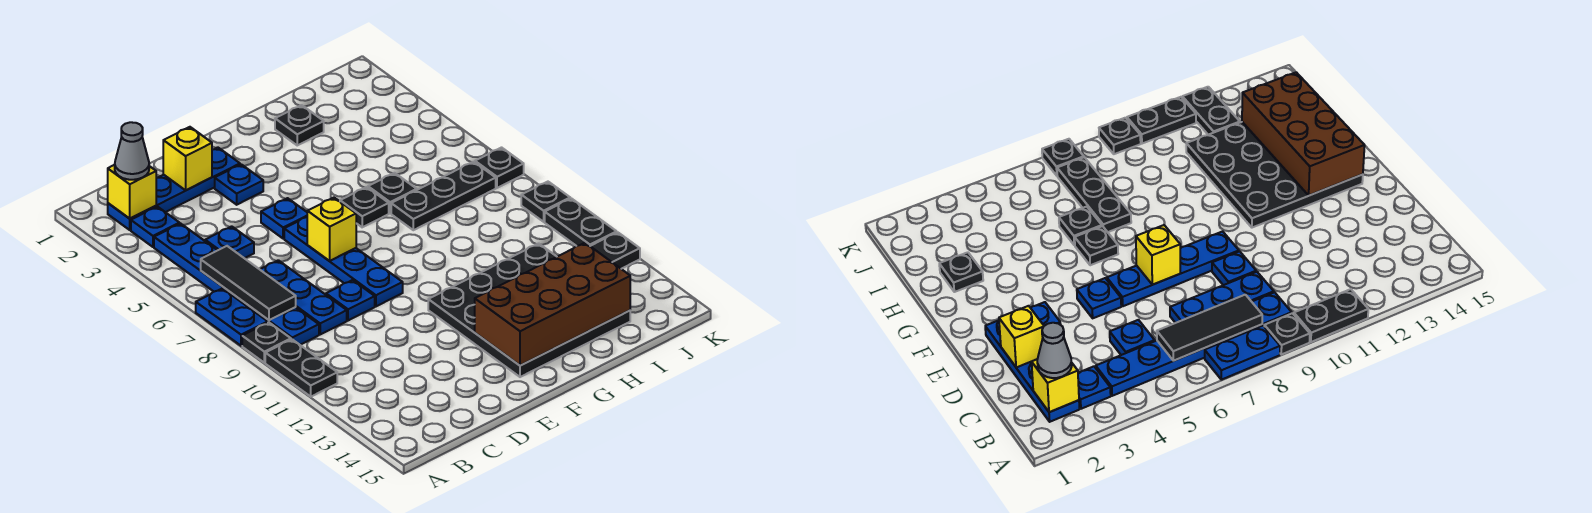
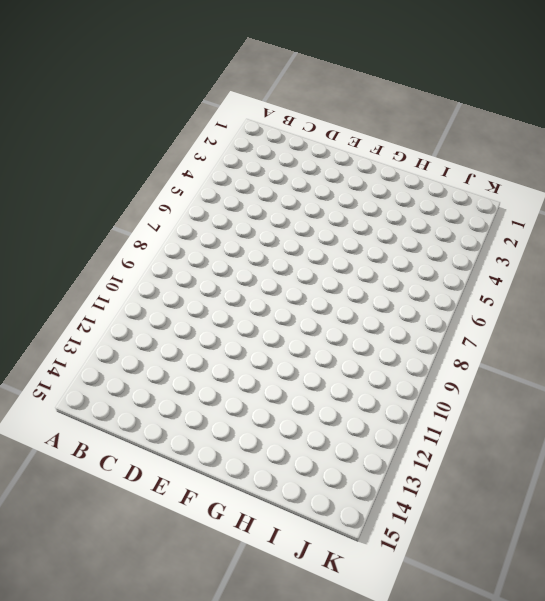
none -> blue 1x2 plate [196,288,268,346]
none -> black 1x1 plate [242,322,291,363]
none -> black 1x2 plate [265,339,337,397]

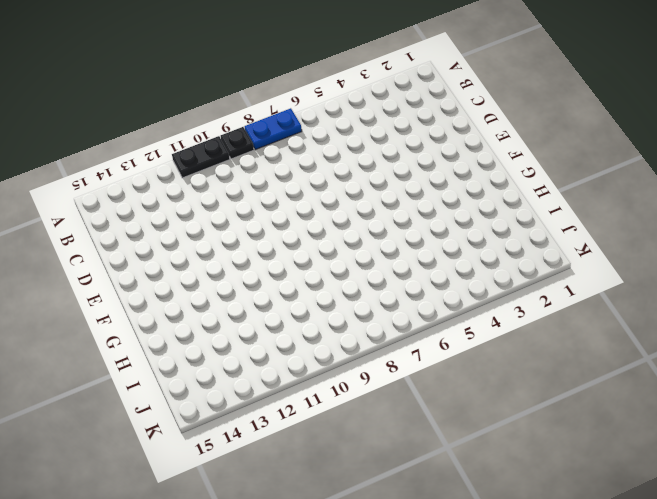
none -> blue 1x4 plate [108,147,240,230]
none -> blue 1x1 plate [131,207,180,247]
none -> blue 1x6 plate [154,224,319,345]

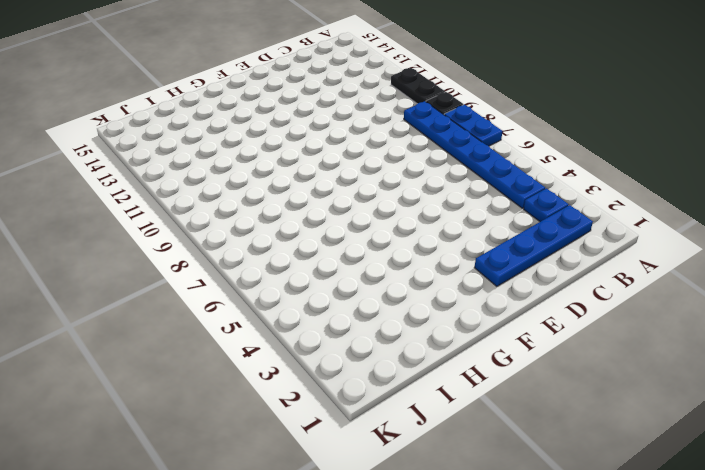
none -> blue 1x1 plate [205,226,254,258]
none -> blue 1x3 plate [260,260,347,334]
none -> blue 1x1 plate [326,280,375,321]

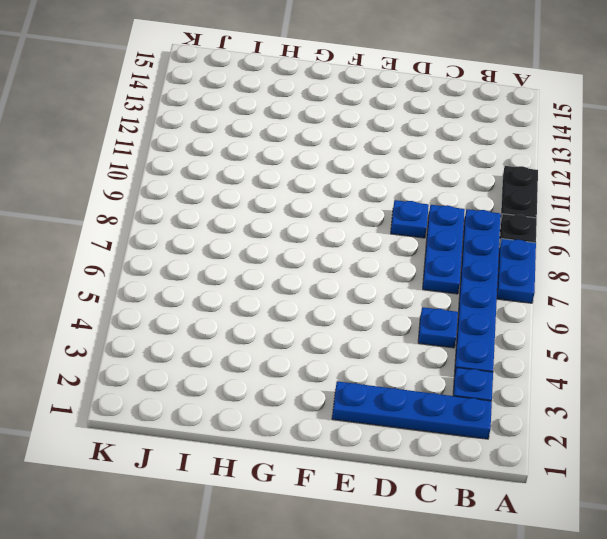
none -> blue 1x1 plate [215,164,263,205]
none -> blue 1x1 plate [261,198,307,239]
none -> blue 1x4 plate [284,217,403,306]

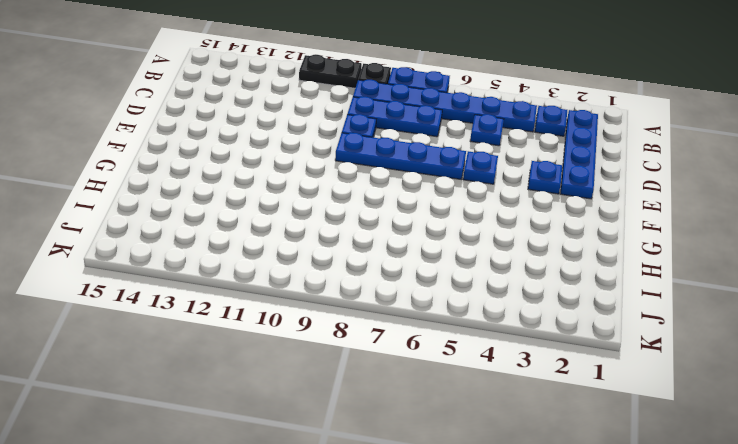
none -> black 4x4 plate [428,243,630,377]
none -> black 1x1 plate [340,187,389,227]
none -> black 1x1 plate [275,105,324,145]

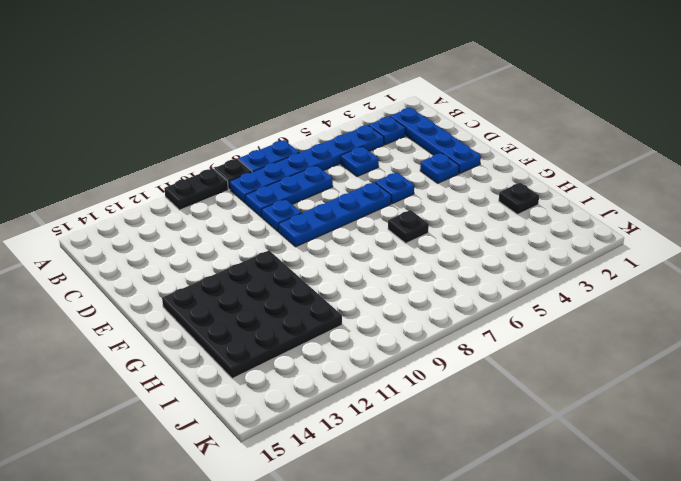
none -> black 1x1 plate [368,173,417,213]
none -> black 1x3 plate [391,162,496,230]
none -> black 1x2 plate [590,232,640,269]

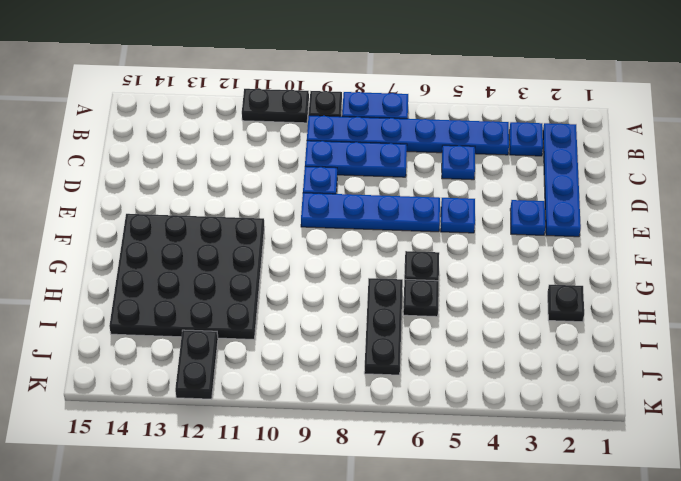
none -> black 1x1 plate [475,148,524,188]
none -> black 1x1 plate [521,182,570,222]
none -> black 1x2 plate [545,198,617,246]

